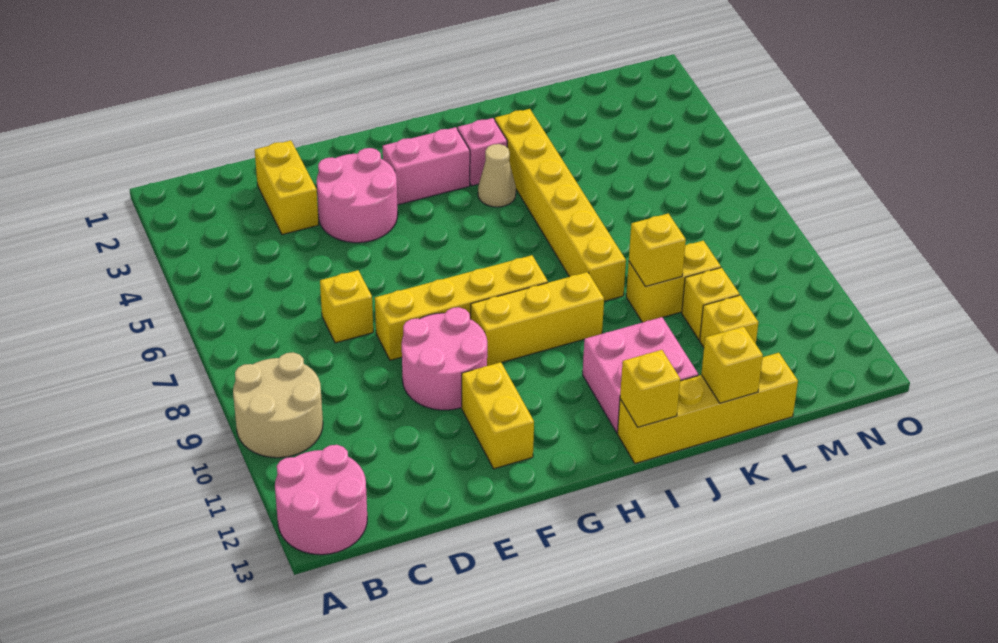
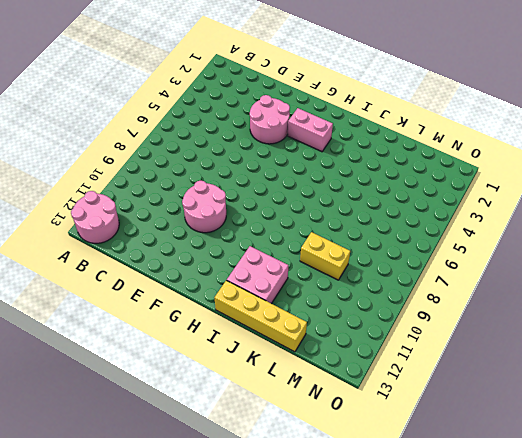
none -> tan 2x2 round brick [233,352,323,458]
none -> yellow 1x2 brick [255,140,319,235]
none -> yellow 1x1 brick [320,270,373,343]

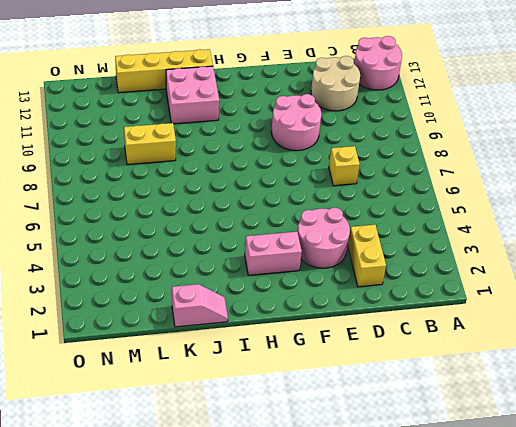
tan 2x2 round brick [311,56,360,111] -> tan 2x2 round brick moved to [233,352,323,458]
pink 1x2 slope [172,284,228,327] -> none
none -> yellow 1x4 brick [375,255,548,360]
none -> yellow 1x2 brick [462,362,534,469]
none -> yellow 1x3 brick [471,272,604,366]

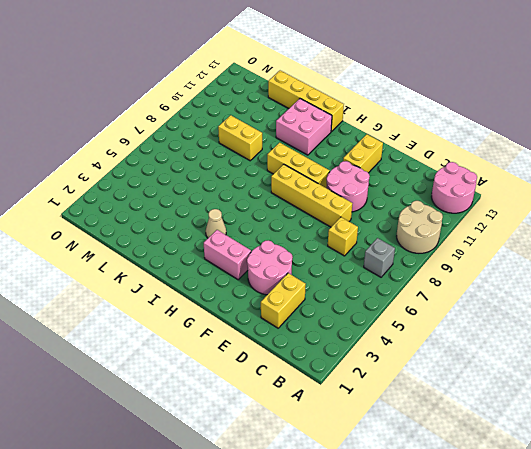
grey 1x1 brick [364,238,395,277] -> none
none -> pink 1x1 brick [458,118,507,186]
none -> yellow 1x6 brick [495,109,626,301]
none -> yellow 1x1 brick [682,268,739,340]

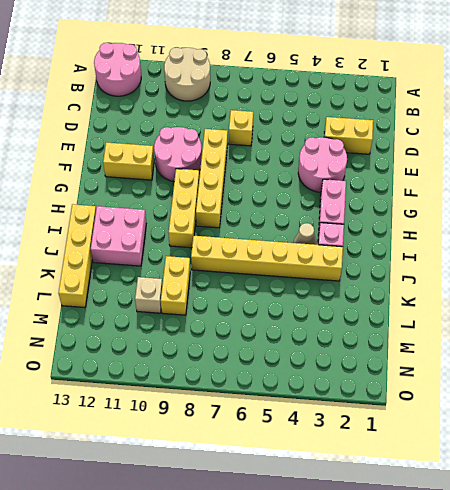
tan 1x1 brick [135,277,162,313] -> yellow 1x1 brick [682,268,739,340]
none -> yellow 1x1 brick [700,295,758,347]
none -> yellow 1x1 brick [620,350,680,427]
none -> yellow 1x1 brick [629,213,686,287]

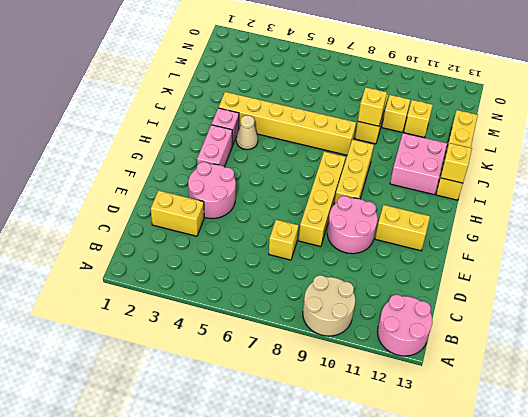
none -> yellow 1x1 brick [701,326,763,403]

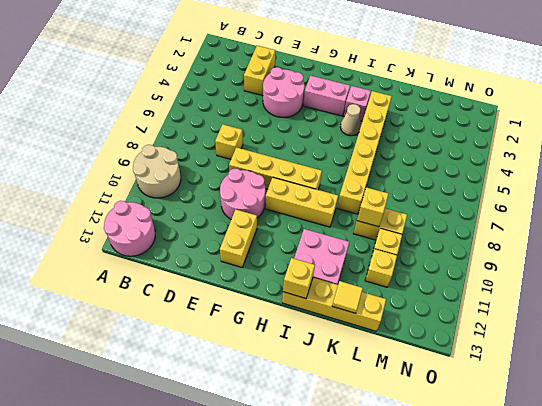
yellow 1x1 tile [332,281,363,313] -> yellow 1x1 brick [701,326,763,403]

